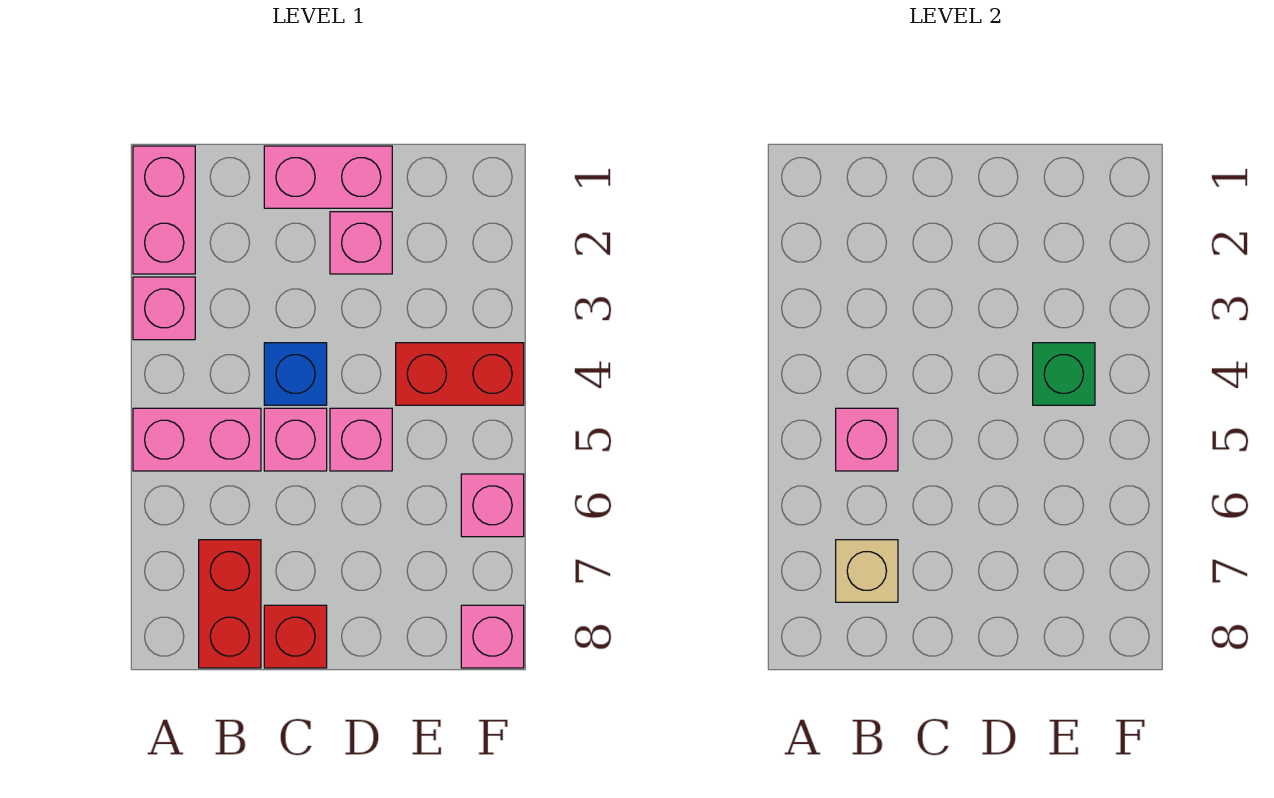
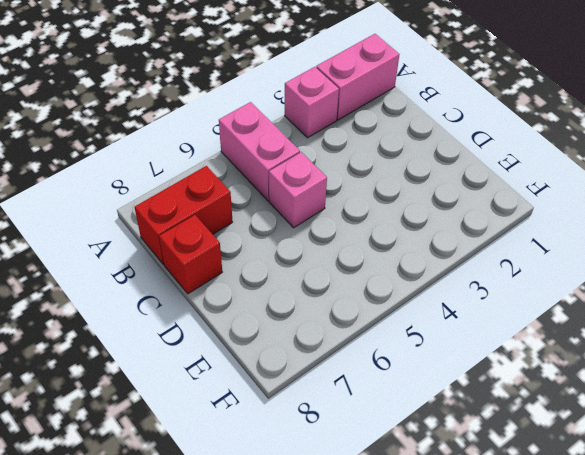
none -> pink 1x2 brick [264,146,392,208]
none -> blue 1x1 brick [264,343,327,405]
none -> pink 1x1 brick [330,212,392,274]

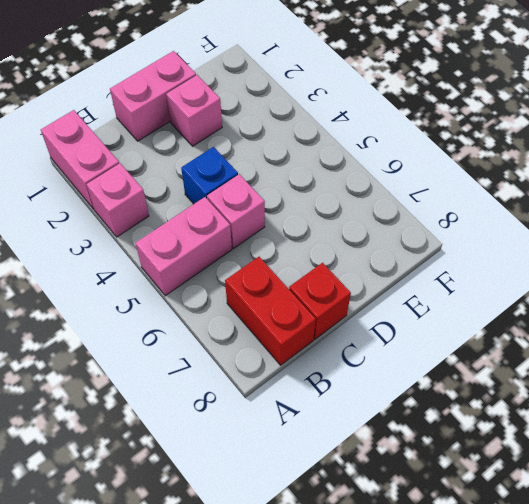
none -> pink 1x1 brick [330,408,392,471]
none -> red 1x2 brick [396,343,524,405]
none -> pink 1x1 brick [461,474,524,537]

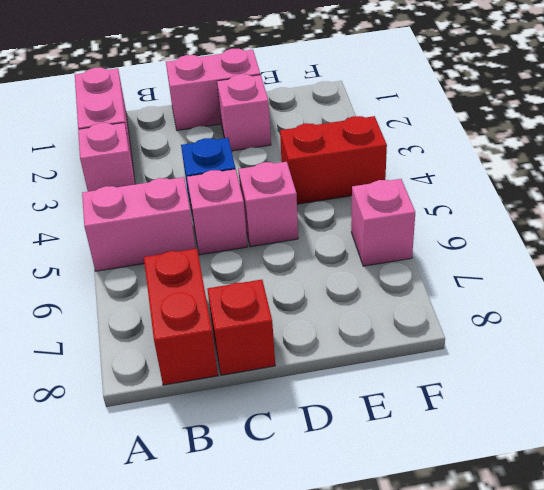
none -> pink 1x1 brick [461,605,524,668]
none -> pink 1x1 brick [836,408,898,471]
none -> tan 1x1 brick [836,540,898,602]

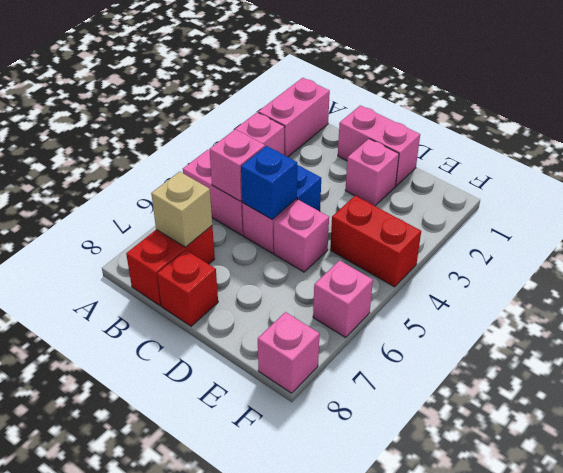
blue 1x1 brick [241,146,297,219] -> none
none -> green 1x1 brick [1033,343,1095,405]

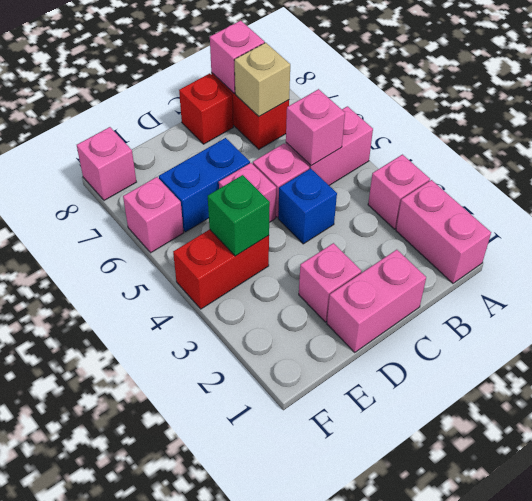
pink 1x1 brick [210,21,265,93] -> none
blue 1x2 brick [159,138,250,232] -> none

